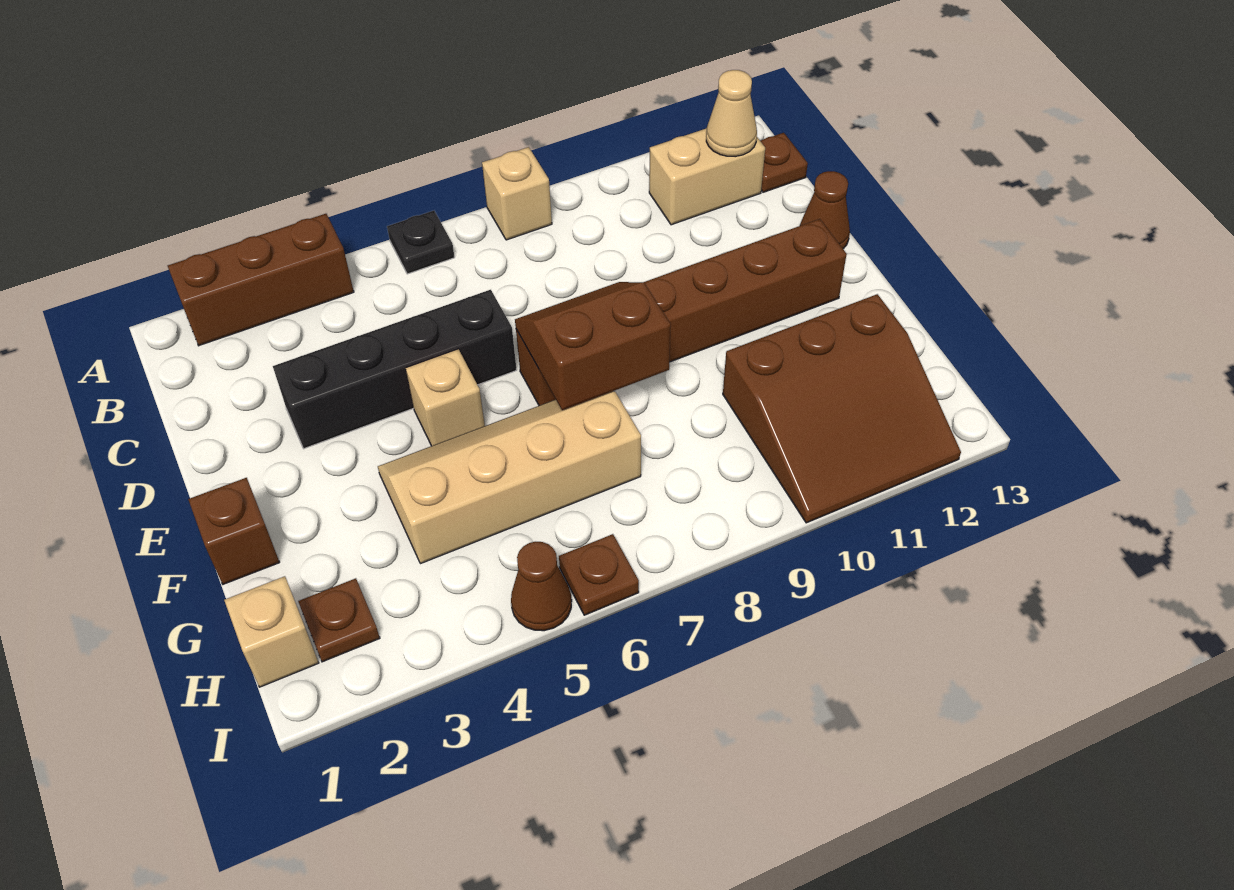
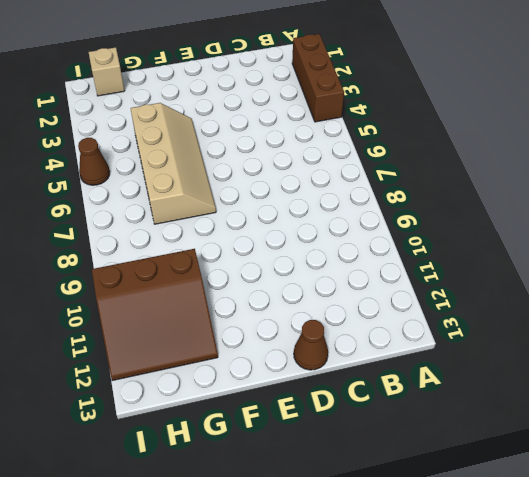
brown 3x3 slope [92,249,218,381] -> brown 3x3 slope turned to [723,294,961,523]
none -> black 1x1 plate [387,211,455,274]
none -> tan 1x1 brick [482,147,552,240]
none -> tan 1x2 brick [649,128,765,225]

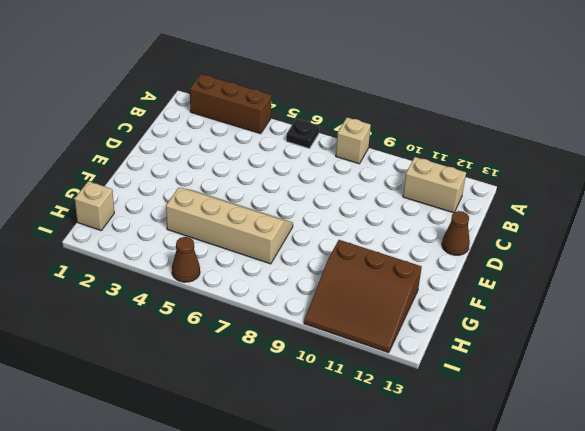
none -> brown 1x1 plate [761,133,808,192]
none -> black 1x4 brick [273,290,517,449]
none -> tan 1x1 brick [406,349,485,446]

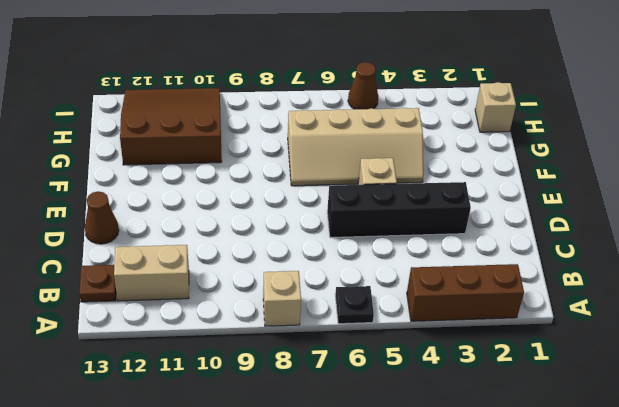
none -> brown 1x6 brick [516,219,847,406]
none -> brown 1x1 brick [188,478,280,584]
none -> brown 1x1 plate [298,578,380,662]

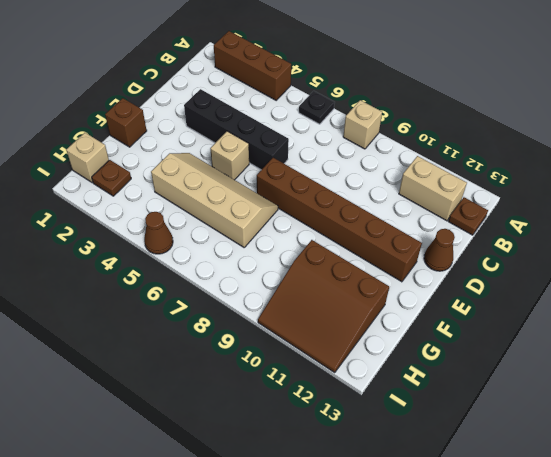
none -> brown 1x1 plate [559,534,639,615]
none -> tan 1x1 cone [706,70,757,157]
none -> brown 2x2 slope [515,282,671,410]

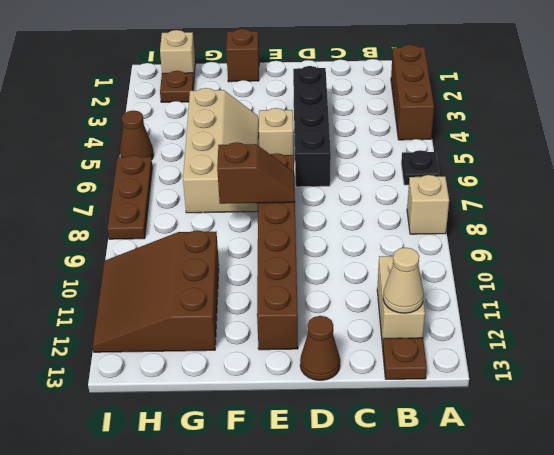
brown 1x2 slope [217,142,295,204] -> brown 2x2 slope [515,282,671,410]
brown 1x3 plate [108,155,152,239] -> brown 1x1 plate [559,534,639,615]

